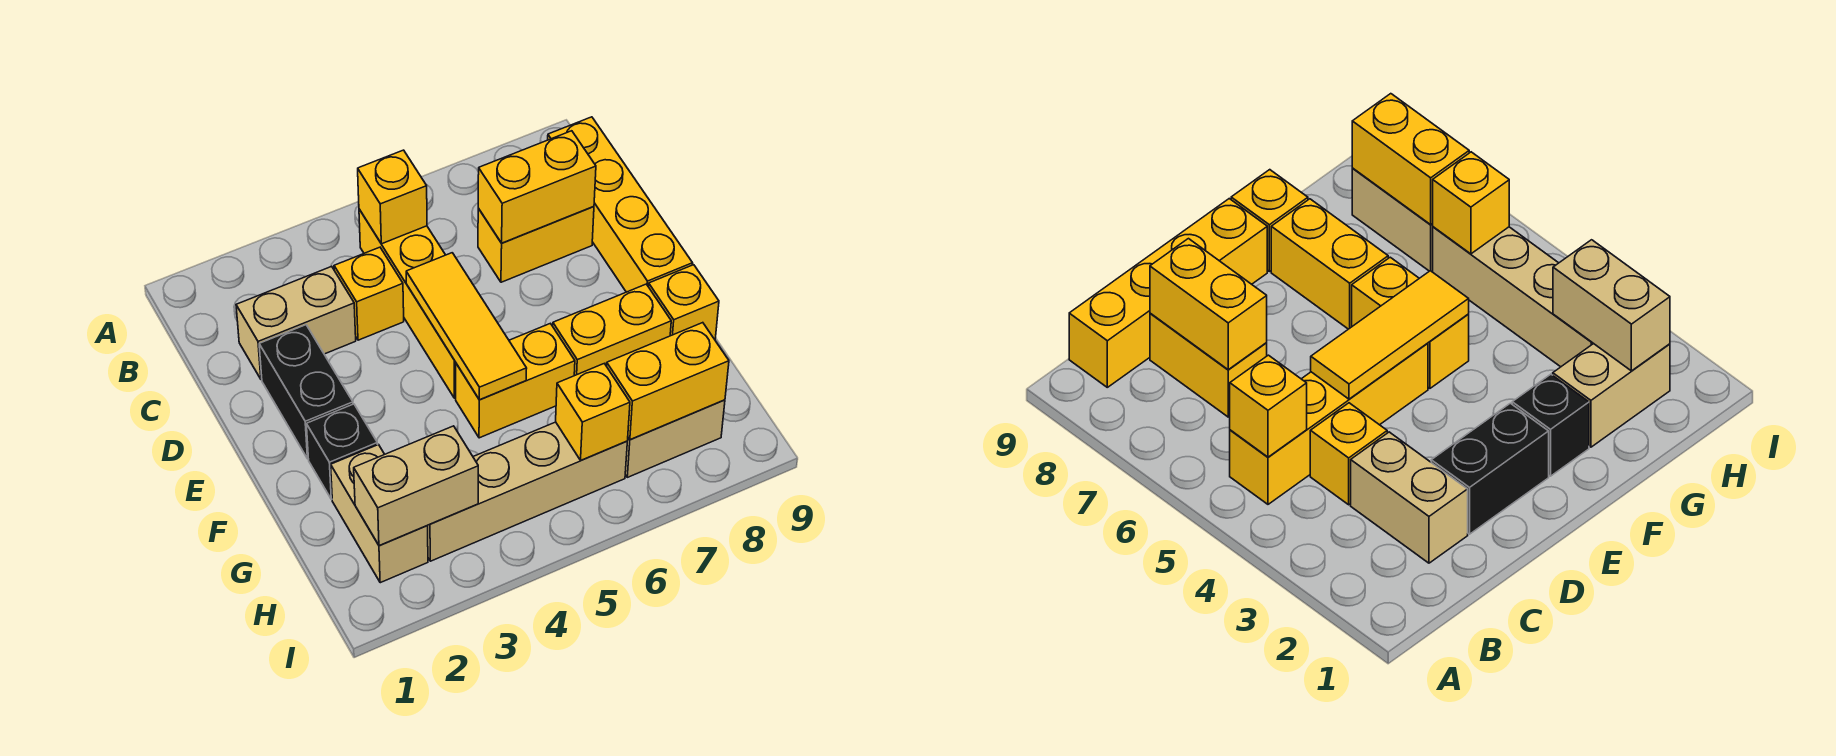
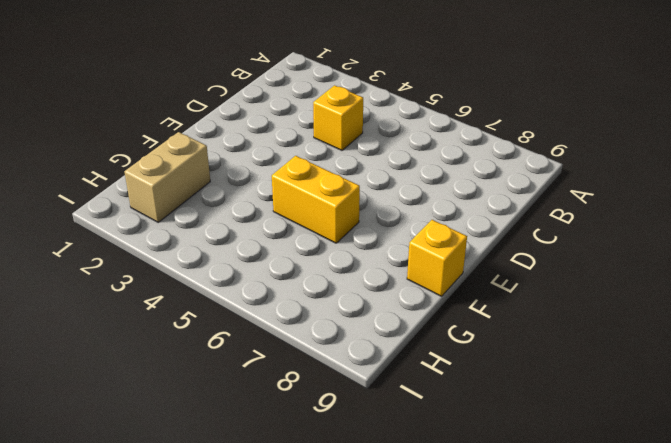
none -> yellow 1x4 brick [359,209,456,398]
none -> yellow 1x4 brick [548,117,693,292]
none -> tan 1x2 brick [236,266,356,380]

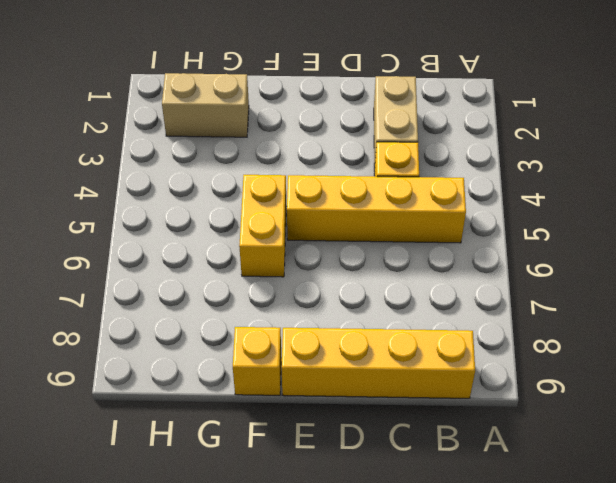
none -> yellow 1x2 brick [478,207,594,282]
none -> black 1x2 brick [259,325,353,459]
none -> black 1x1 brick [306,404,377,499]

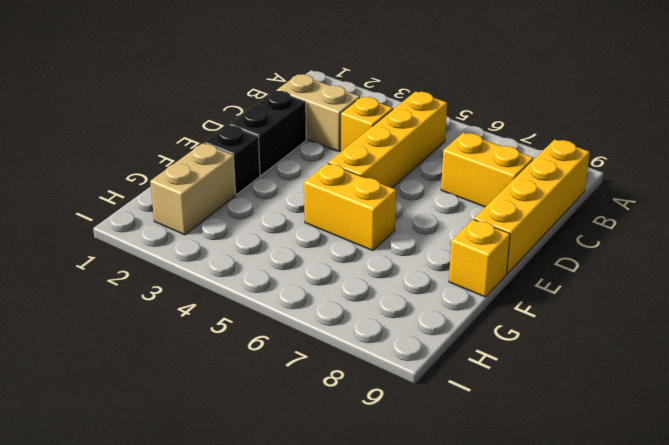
none -> yellow 1x2 brick [553,284,671,376]
none -> tan 1x4 brick [427,422,627,561]
none -> tan 1x2 brick [625,400,725,477]

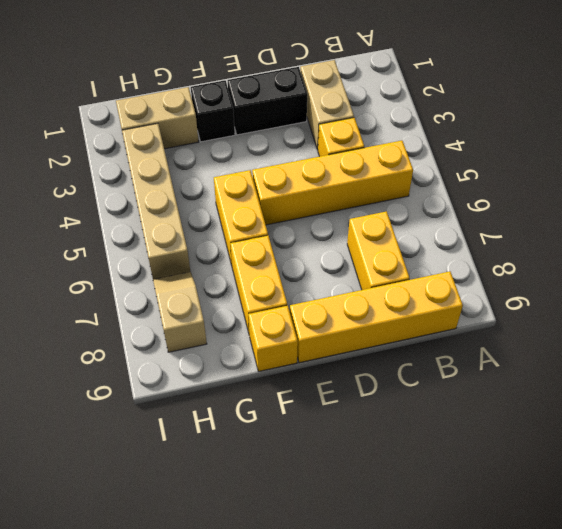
tan 1x2 slope [153,272,207,352] -> tan 1x2 brick [625,400,725,477]
none -> yellow 1x1 brick [358,150,427,244]
none -> yellow 1x2 brick [478,131,596,243]
none -> yellow 1x3 tile [406,253,527,400]

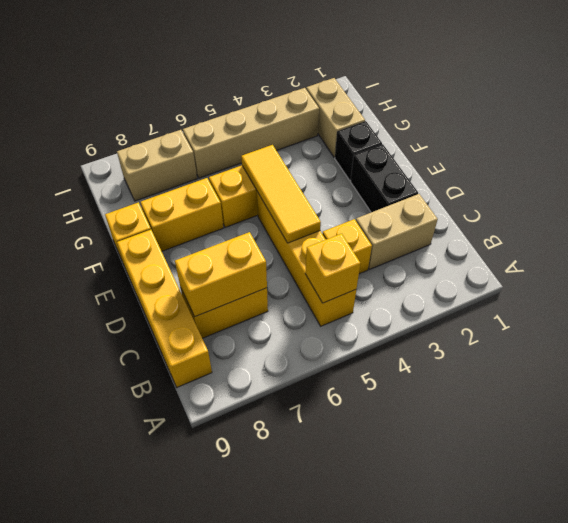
none -> tan 1x2 brick [354,426,478,546]
none -> yellow 1x1 brick [556,364,630,460]
none -> yellow 1x2 brick [607,323,729,440]

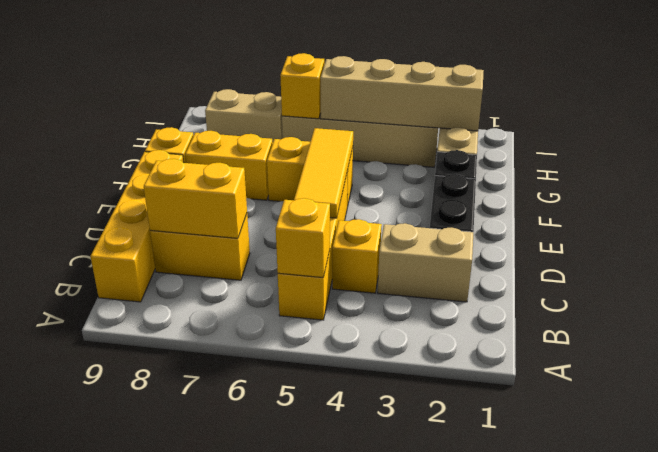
tan 1x4 brick [321,56,484,131] -> tan 1x2 brick [354,426,478,546]
none -> yellow 1x2 brick [607,323,729,440]

